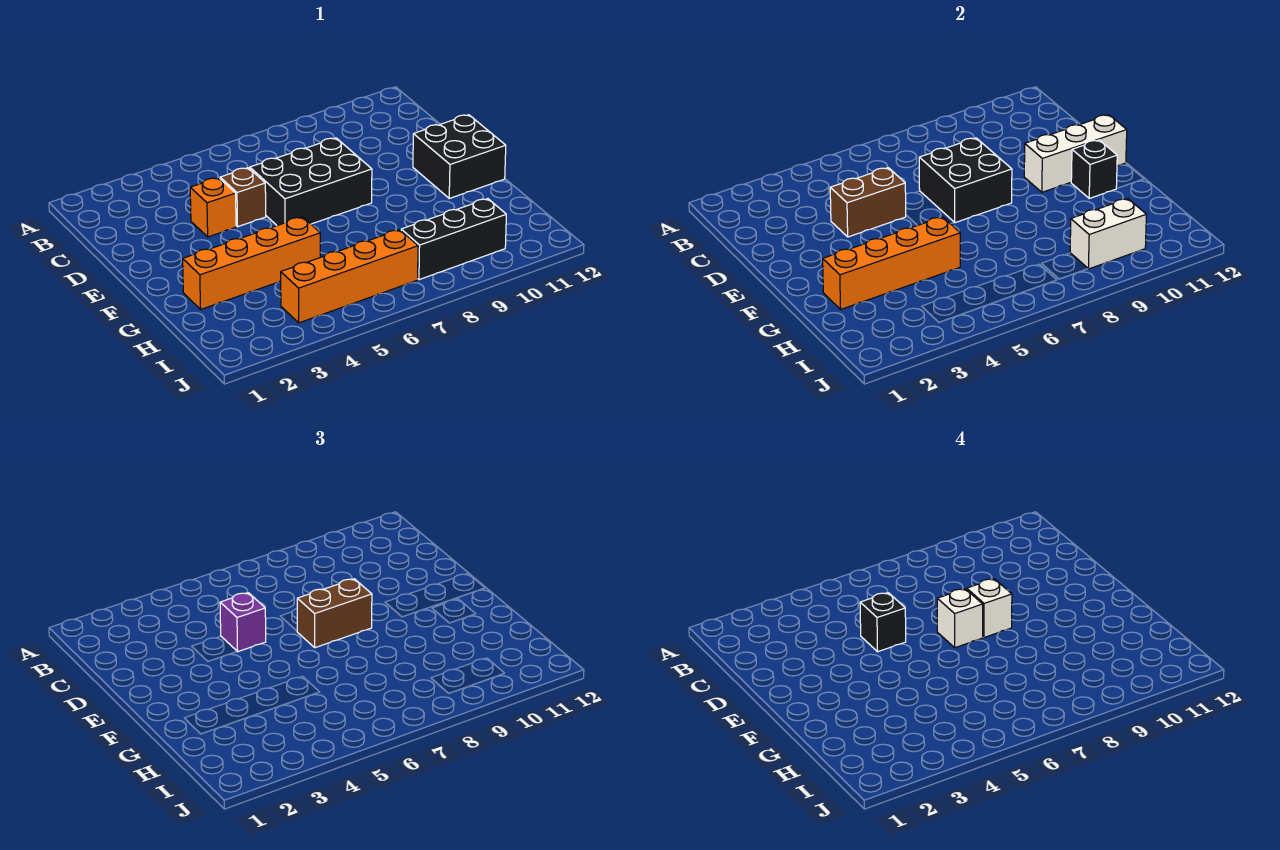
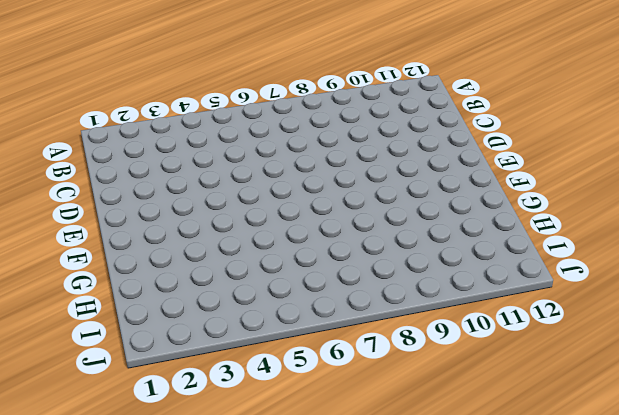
none -> orange 1x1 brick [190,178,236,237]
none -> brown 1x1 brick [220,168,266,227]
none -> black 2x3 brick [250,138,372,226]

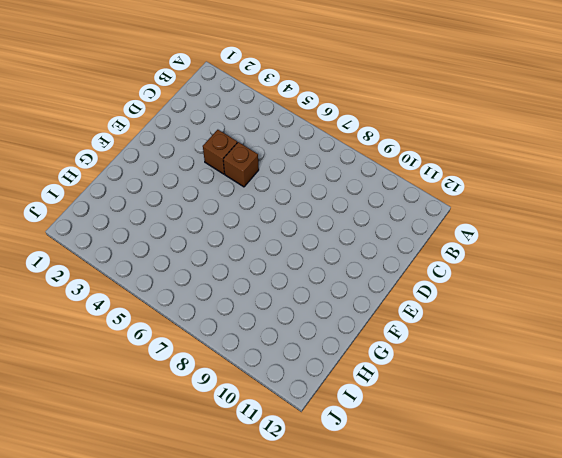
brown 1x1 brick [203,130,237,174] -> orange 1x1 brick [190,178,236,237]
none -> black 2x3 brick [250,138,372,226]
none -> black 2x2 brick [413,115,506,198]
none -> orange 1x4 brick [183,217,320,309]

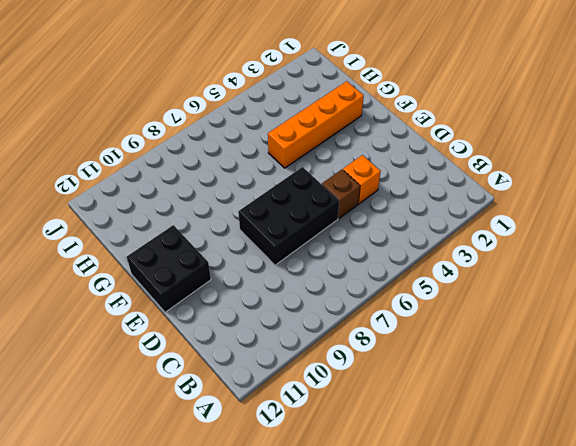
none -> orange 1x4 brick [281,230,418,323]
none -> black 1x3 brick [401,199,506,280]
none -> brown 1x2 brick [830,168,906,237]

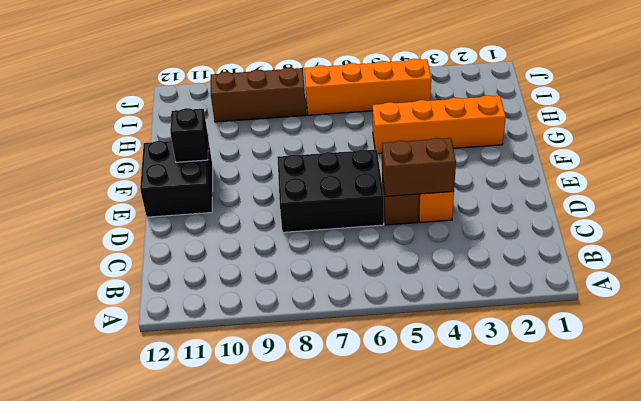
brown 1x3 brick [211,67,306,122] -> black 1x3 brick [401,199,506,280]
none -> black 2x2 brick [919,138,1012,223]
none -> white 1x3 brick [1024,115,1127,192]
none -> orange 1x4 brick [823,217,960,309]

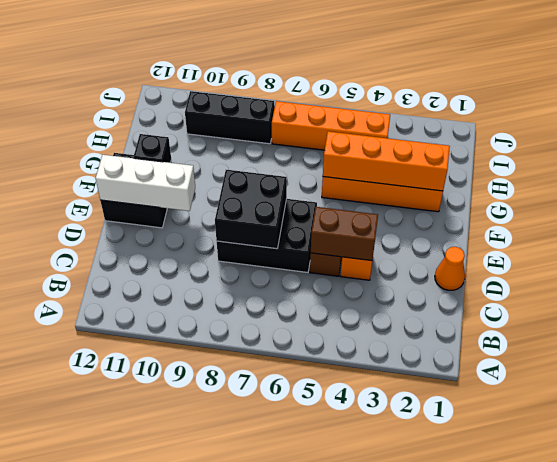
orange 1x1 cone [435,247,465,290] -> none
none -> white 1x2 brick [1070,199,1146,269]
none -> purple 1x1 brick [220,593,266,652]
none -> brown 1x2 brick [297,579,372,648]

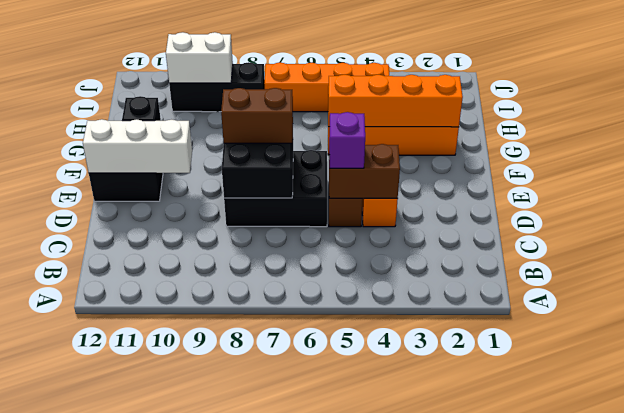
none -> black 1x1 brick [860,593,906,652]
none -> white 1x1 brick [937,589,983,648]
none -> white 1x1 brick [967,579,1012,637]

